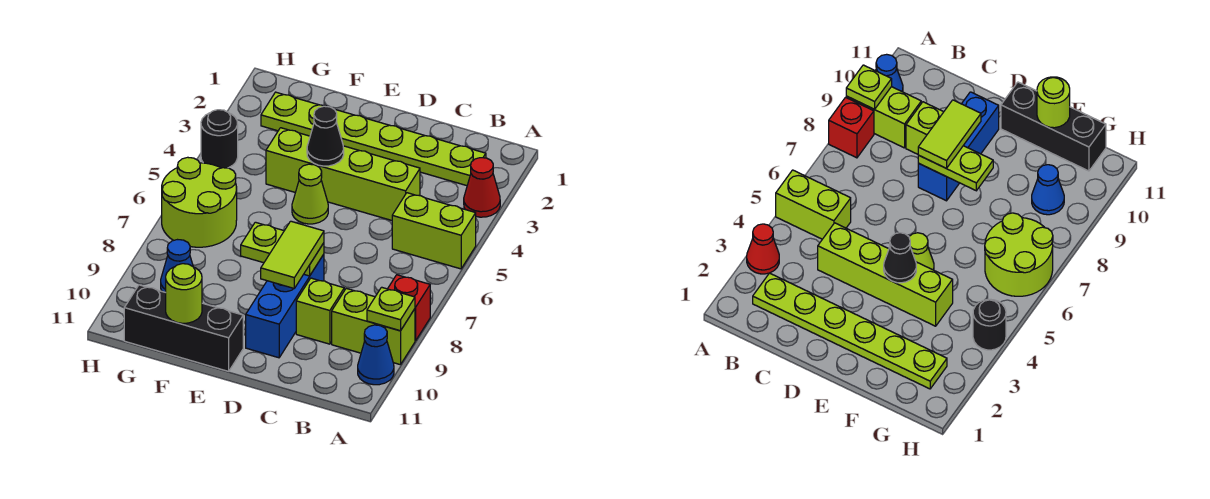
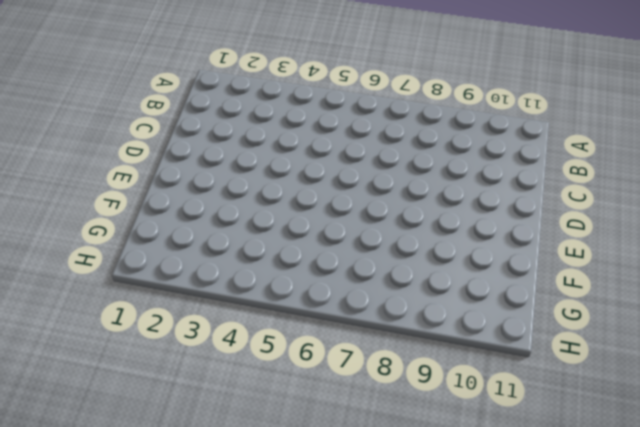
none -> red 1x1 cone [464,158,500,217]
none -> lime 1x2 brick [392,193,476,269]
none -> red 1x1 brick [388,275,430,341]

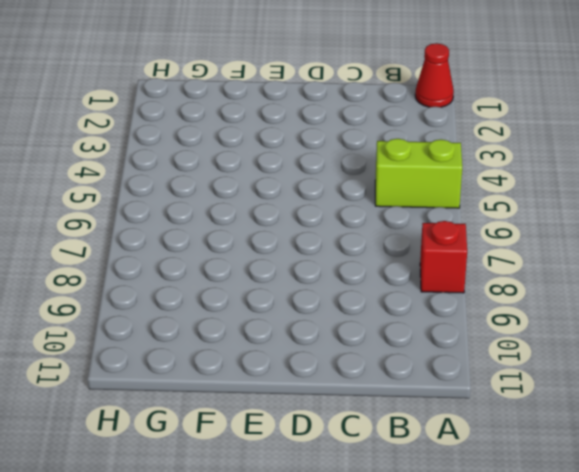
red 1x1 cone [415,43,454,107] -> red 1x1 cone moved to [464,158,500,217]
none -> lime 1x2 brick [332,288,415,365]
none -> blue 1x1 cone [358,325,394,385]
none -> lime 1x6 plate [261,92,486,186]

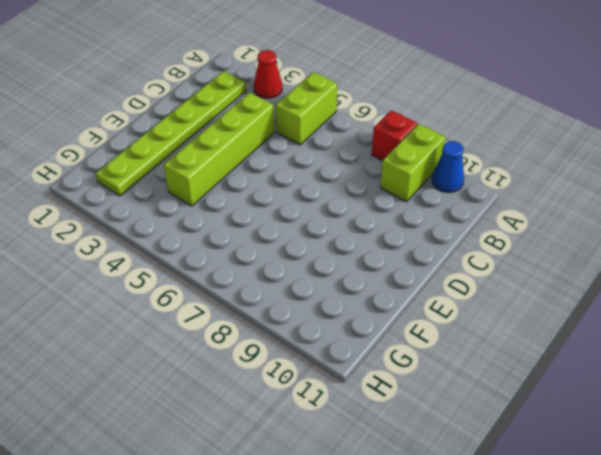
none -> lime 1x1 brick [296,278,344,344]
none -> blue 1x3 brick [246,254,324,358]
none -> lime 1x1 cone [292,164,328,224]

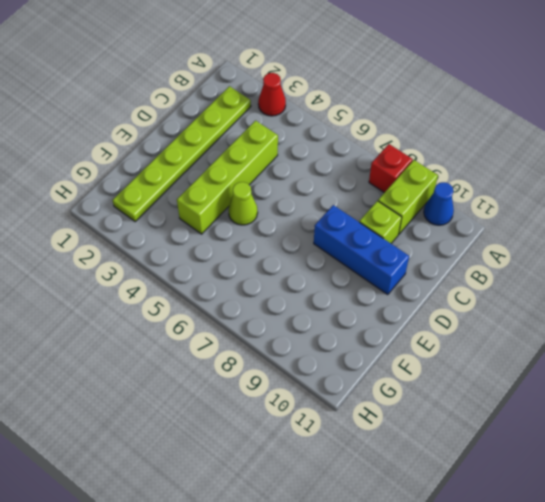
none -> lime 1x2 brick [392,193,476,269]
none -> black 1x3 brick [124,285,243,371]
none -> lime 2x2 round brick [162,157,237,247]

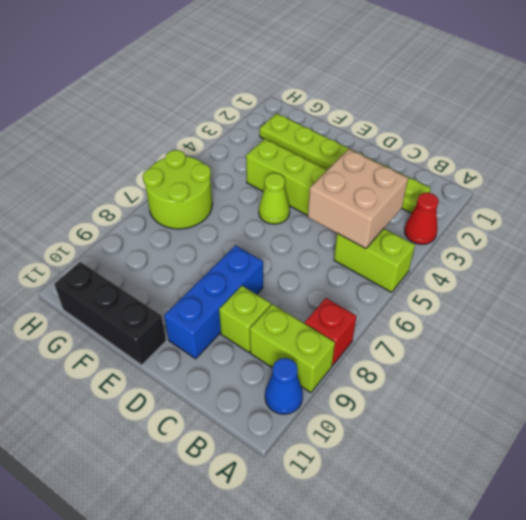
tan 2x2 brick [308,149,408,249] -> none
none -> blue 1x1 cone [161,240,193,293]
none -> black 1x1 round brick [201,110,238,168]
none -> lime 1x1 plate [367,287,415,331]

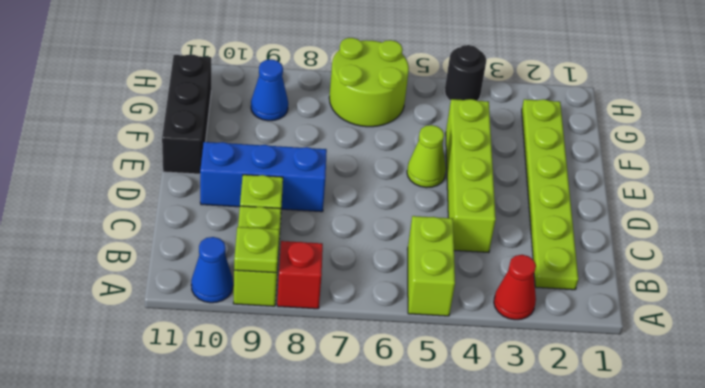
none -> lime 1x2 plate [241,222,324,276]
none -> black 1x1 cone [307,106,344,166]
none -> lime 1x1 round brick [166,264,202,323]

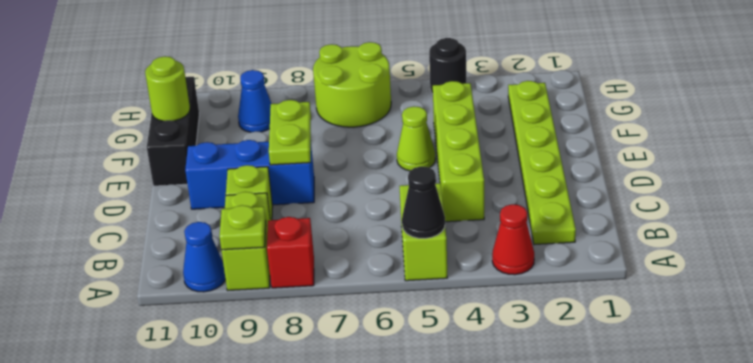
black 1x1 cone [402,167,445,238] -> black 1x1 cone moved to [307,106,344,166]
none -> lime 1x2 tile [261,221,324,288]

